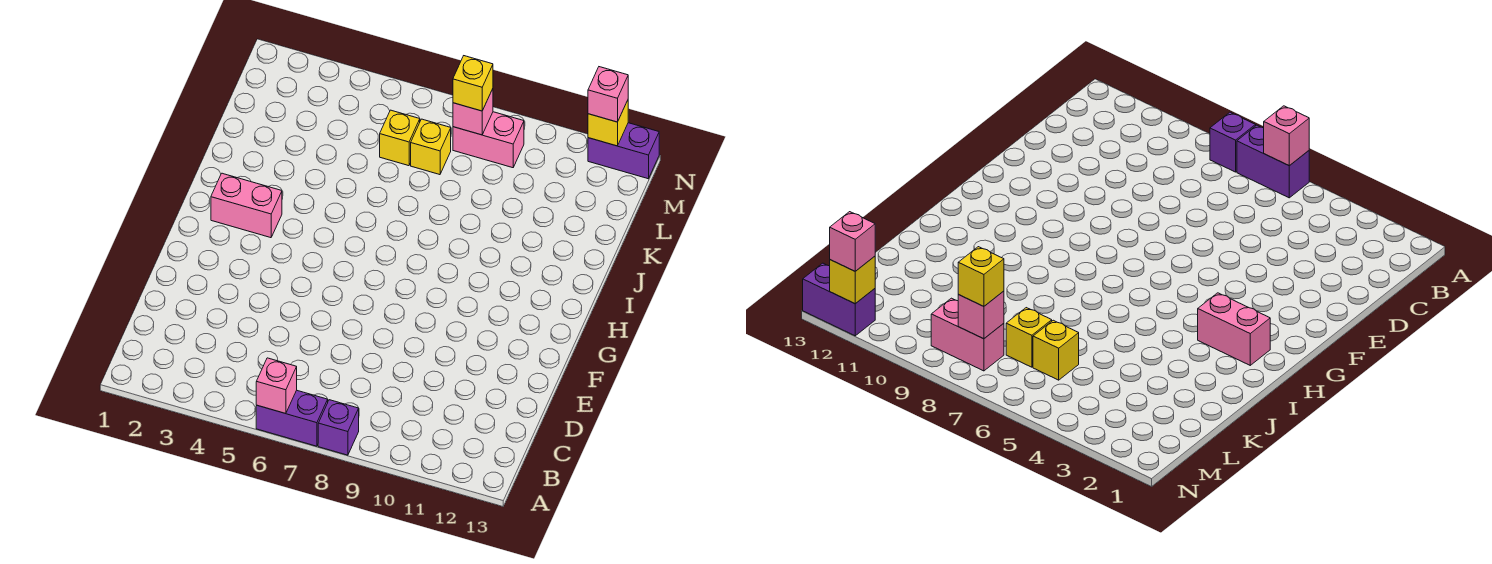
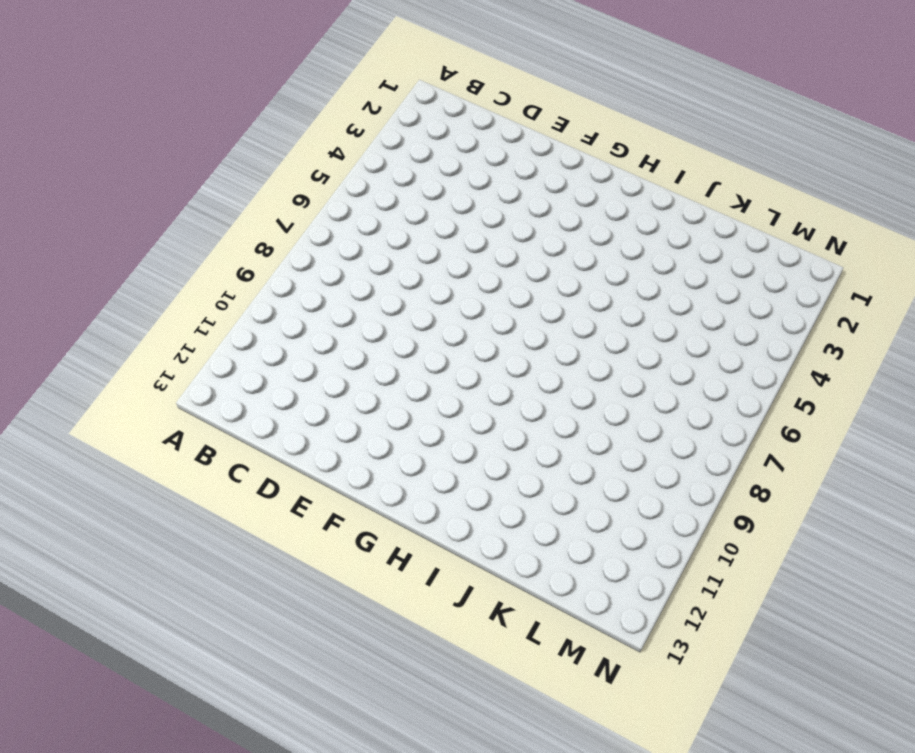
none -> purple 1x2 brick [256,390,328,446]
none -> purple 1x1 brick [318,400,359,455]
none -> pink 1x2 brick [211,173,282,238]

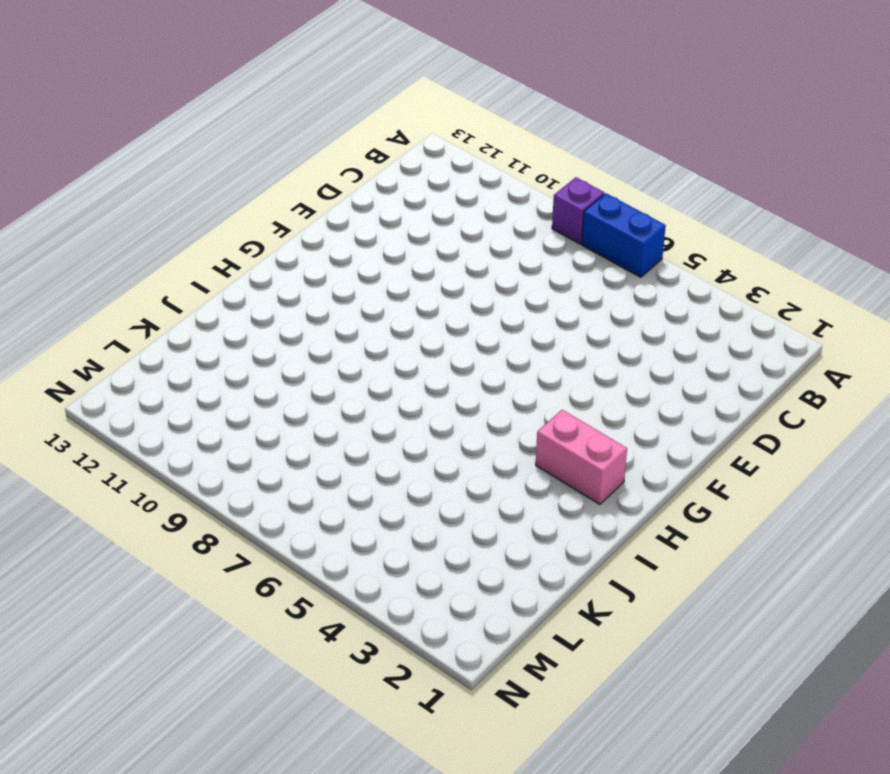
blue 1x2 brick [582,193,666,277] -> purple 1x2 brick [256,390,328,446]
none -> yellow 1x1 brick [380,110,420,166]
none -> yellow 1x1 brick [411,119,451,175]
none -> pink 1x2 brick [453,112,524,168]

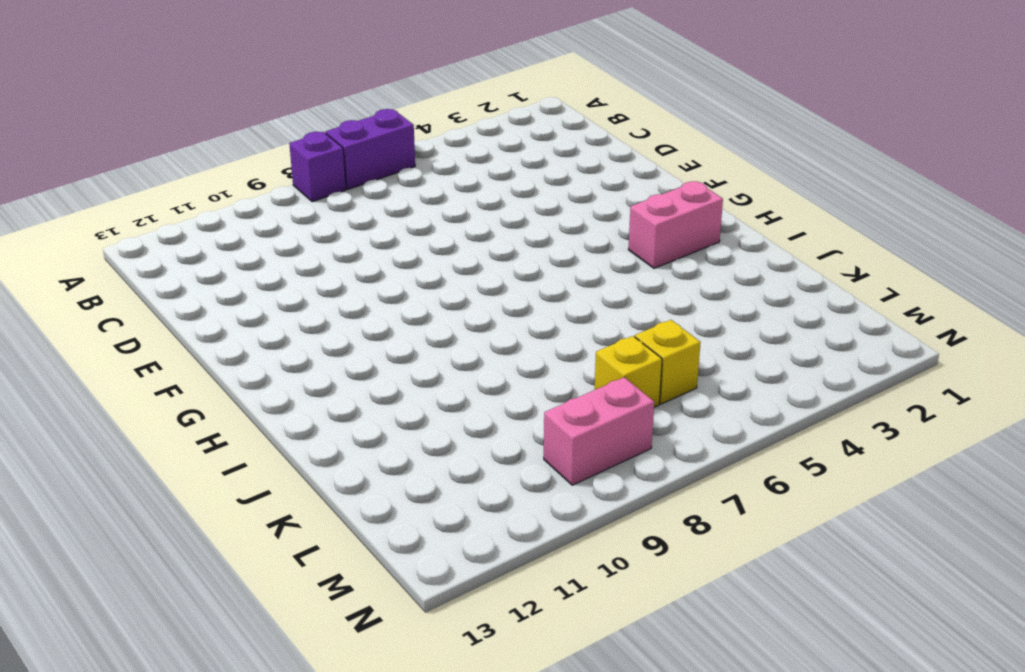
none -> purple 1x2 brick [588,123,659,179]
none -> pink 1x1 brick [256,358,297,414]
none -> pink 1x1 brick [453,89,493,135]

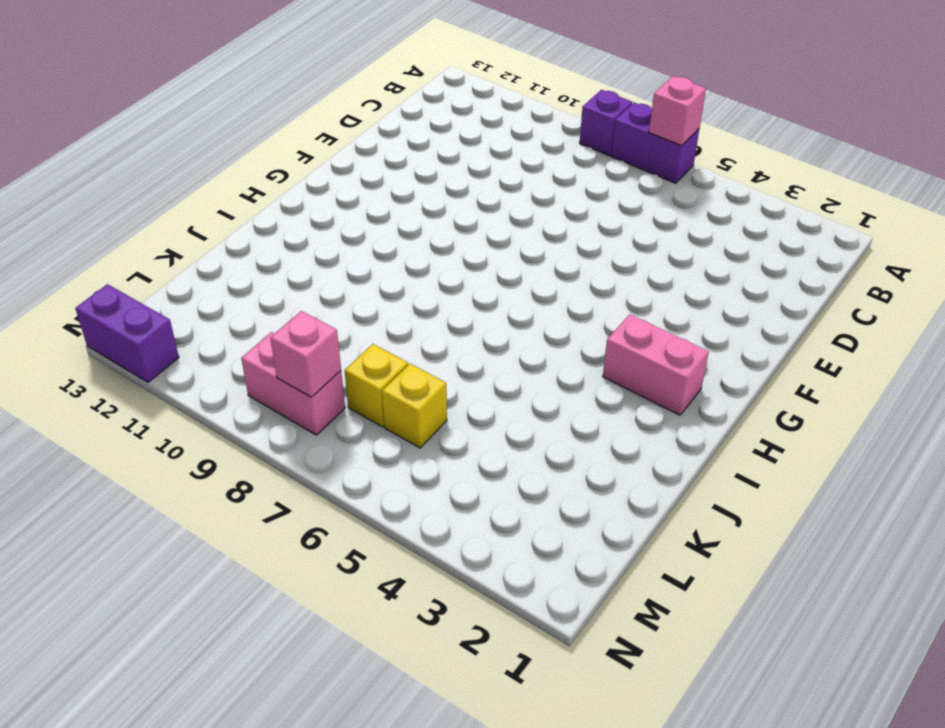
none -> yellow 1x1 brick [588,100,628,146]
none -> yellow 1x1 brick [453,56,493,111]
none -> pink 1x1 brick [588,67,628,122]

